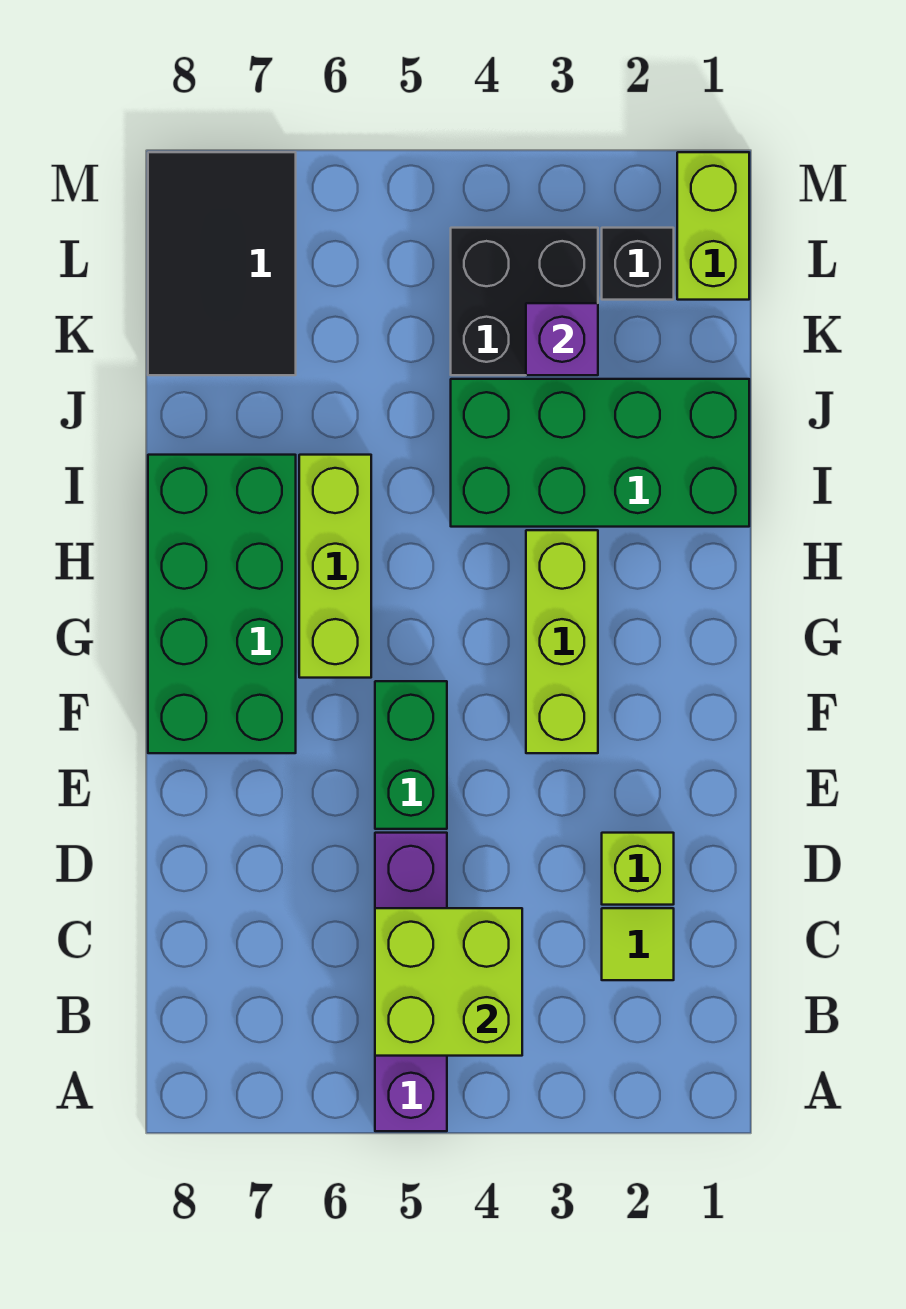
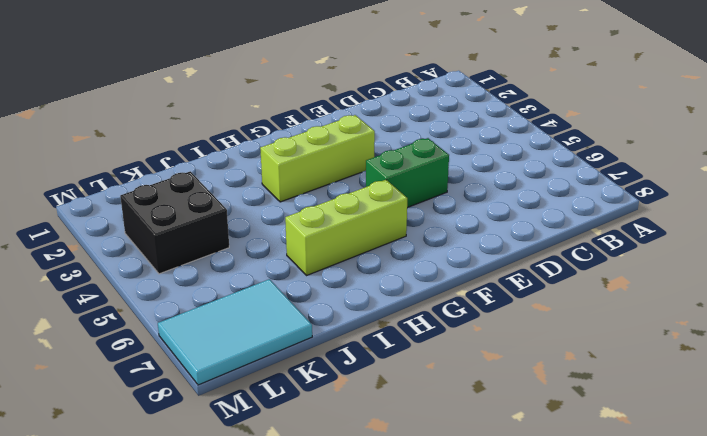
cyan 2x3 tile [158,279,312,385] -> black 2x3 tile [148,152,296,375]
none -> purple 1x4 brick [375,833,447,1131]
none -> lime 1x1 tile [602,908,674,980]
none -> lime 1x1 brick [602,833,674,905]

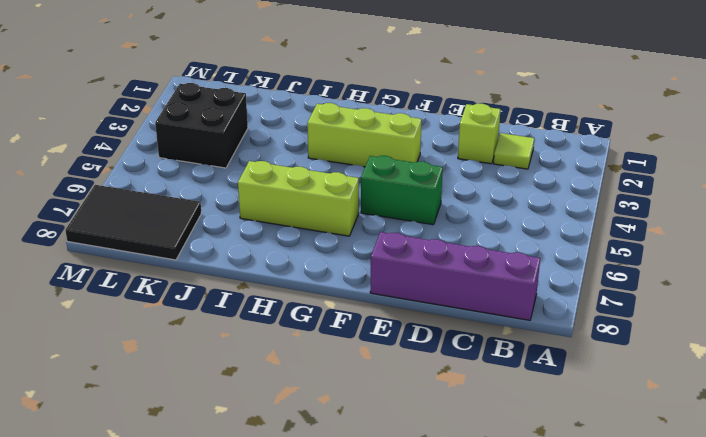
purple 1x4 brick [370,232,540,320] -> purple 1x4 brick moved to [375,833,447,1131]
none -> green 2x4 brick [148,455,296,753]
none -> green 2x4 brick [451,379,749,527]
none -> lime 1x2 brick [677,152,749,300]

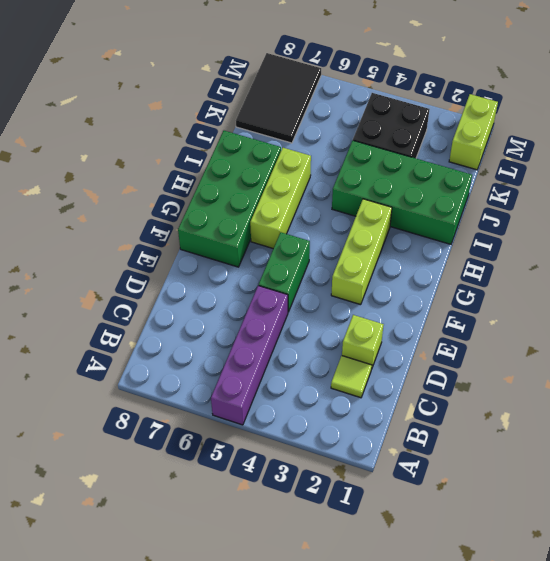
none -> black 1x1 brick [602,228,674,300]
none -> lime 2x2 brick [375,908,522,1056]
none -> purple 1x1 brick [526,303,598,375]

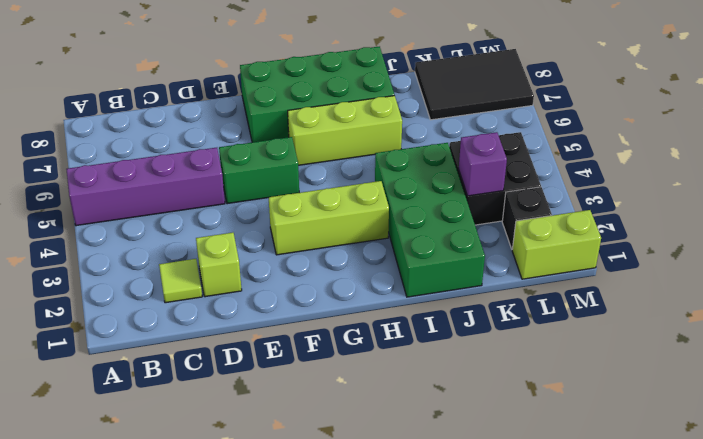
none -> lime 2x2 brick [375,908,522,1056]

